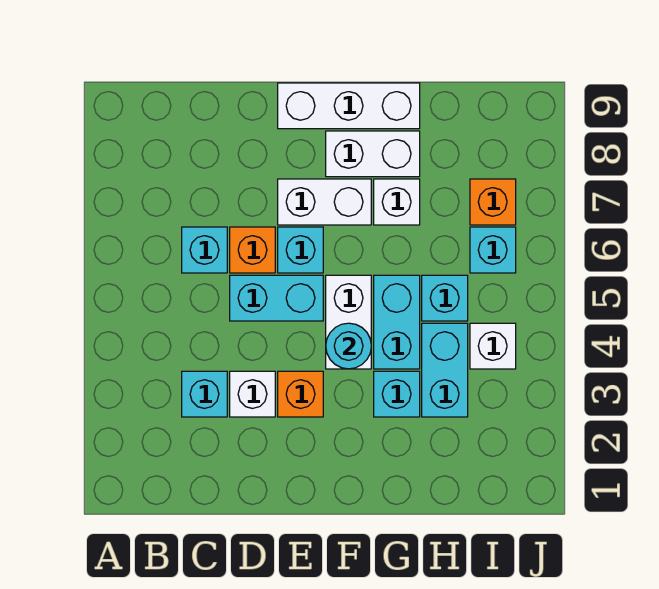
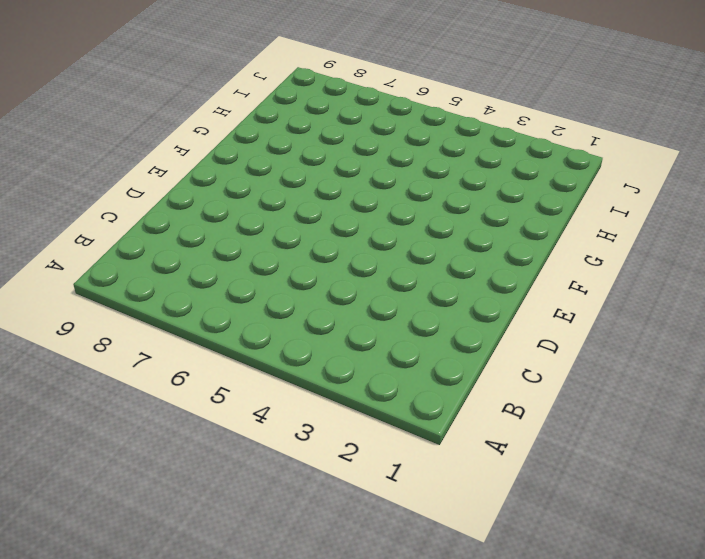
none -> cyan 1x1 brick [182,371,227,417]
none -> cyan 1x1 brick [182,227,227,273]
none -> white 1x1 brick [230,371,275,417]

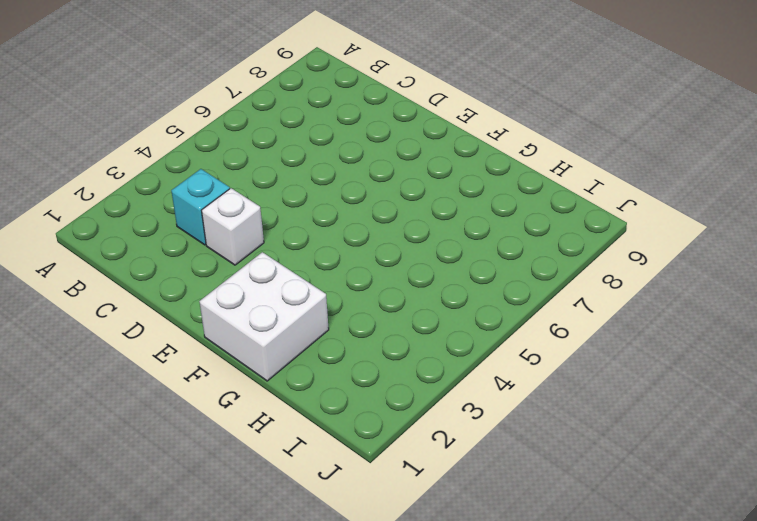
white 2x2 brick [199,252,329,381] -> none
none -> cyan 1x1 brick [182,227,227,273]
none -> cyan 1x2 brick [230,275,323,321]
none -> orange 1x1 brick [230,227,275,273]

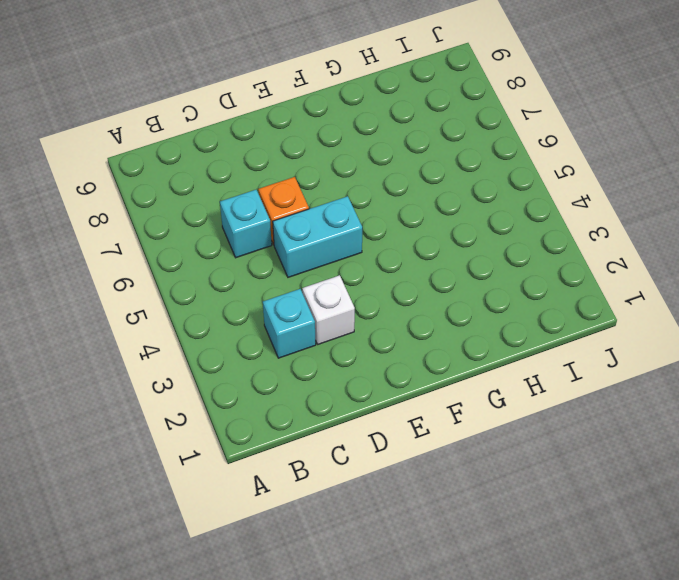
none -> orange 1x1 brick [278,371,323,417]
none -> cyan 1x1 brick [278,227,323,273]
none -> white 1x2 brick [278,179,371,225]

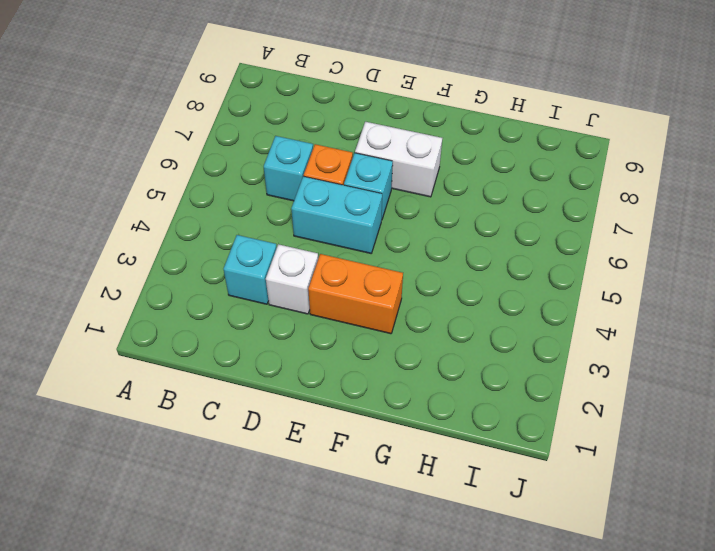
orange 1x2 brick [308,254,403,334] -> orange 1x1 brick [278,371,323,417]
none -> white 1x3 brick [278,83,420,129]
none -> white 1x2 brick [326,275,371,369]
none -> white 1x2 brick [326,131,420,177]

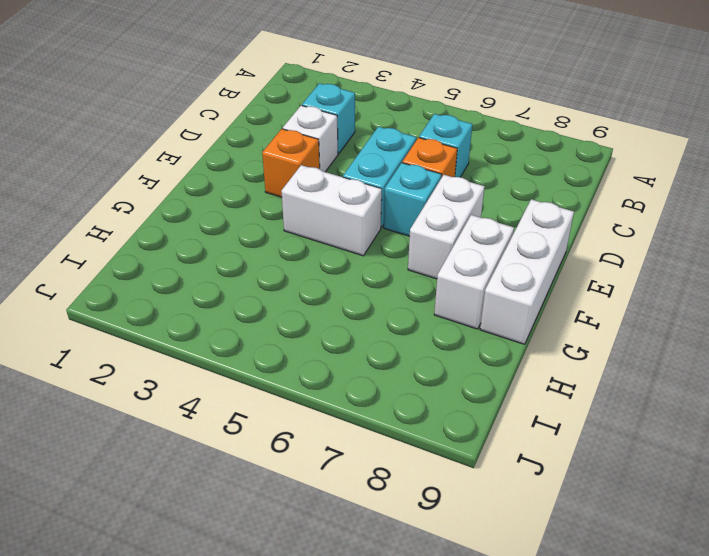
none -> cyan 1x1 brick [374,371,420,417]
none -> cyan 1x2 brick [374,275,420,369]
none -> white 1x1 brick [374,179,420,225]

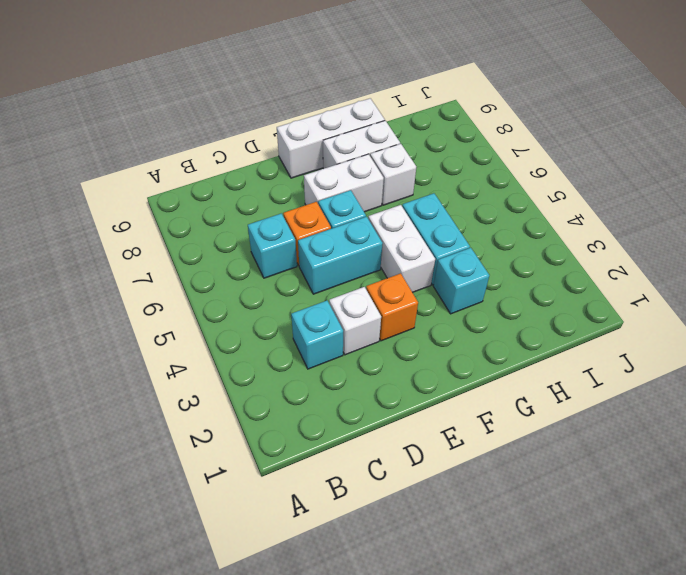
none -> cyan 1x2 brick [422,323,468,417]
none -> cyan 1x1 brick [422,275,468,321]
none -> white 1x1 brick [470,323,516,369]

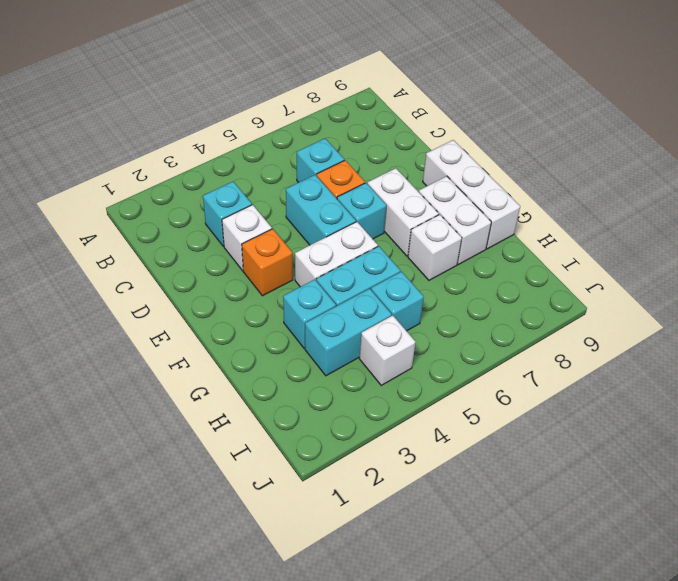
none -> cyan 1x1 brick [470,227,516,273]
none -> orange 1x1 brick [470,179,516,225]
none -> cyan 1x1 round brick [326,323,371,369]

